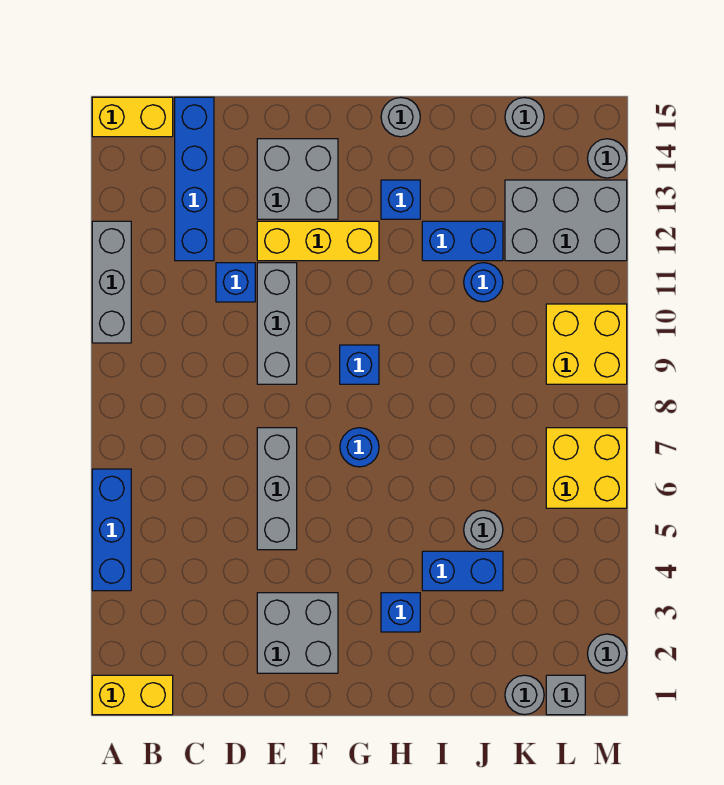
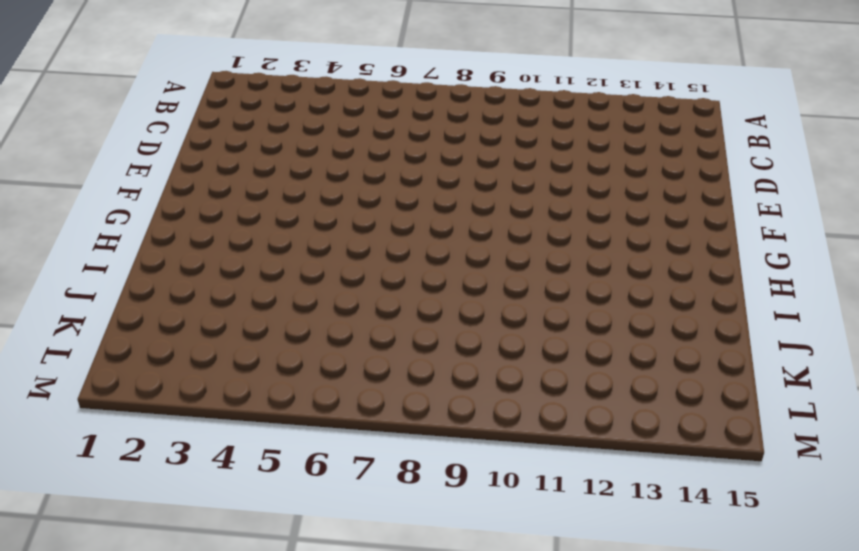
none -> yellow 1x2 brick [92,675,173,715]
none -> blue 1x3 brick [92,469,131,591]
none -> grey 1x3 brick [92,221,131,343]

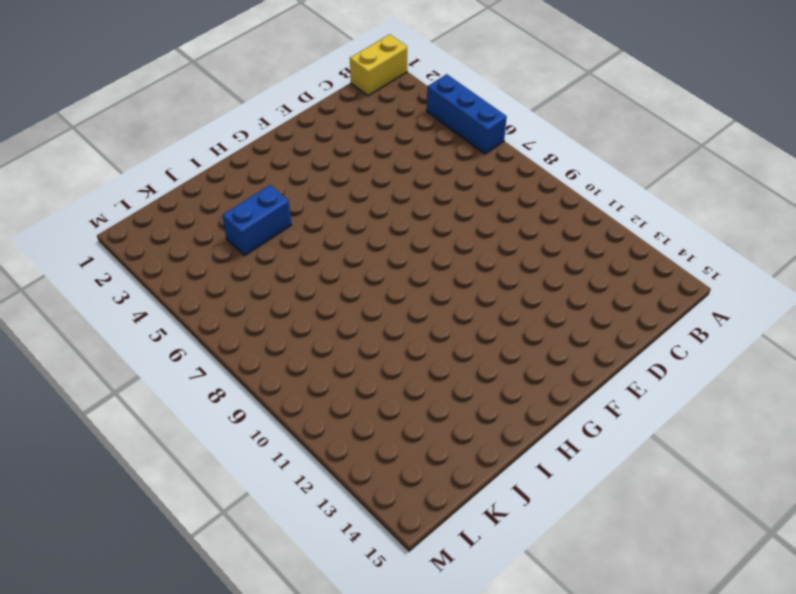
none -> grey 1x3 brick [92,221,131,343]
none -> yellow 1x2 brick [92,97,173,137]
none -> blue 1x4 brick [175,97,214,261]

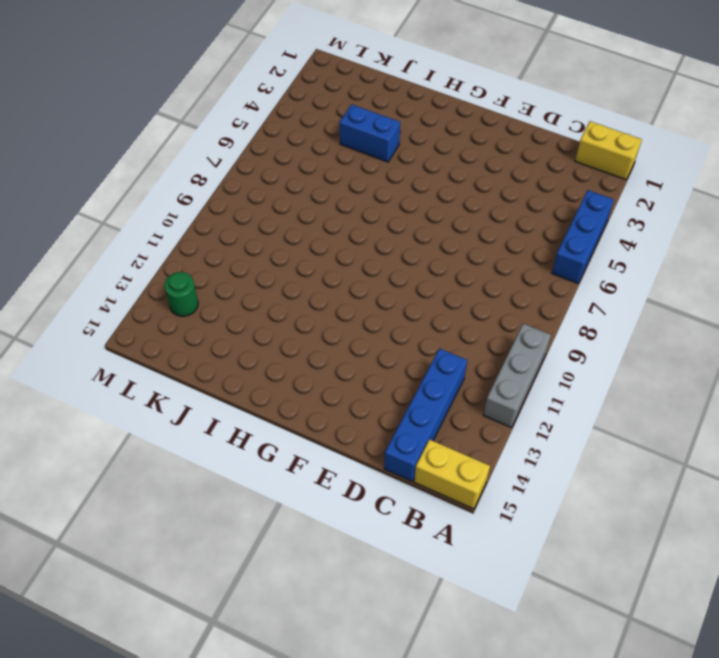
green 1x1 round brick [164,272,198,316] -> grey 2x3 brick [505,180,627,261]
none -> blue 1x1 brick [216,263,255,302]
none -> grey 2x2 brick [257,593,338,673]
none -> grey 1x3 brick [257,428,297,550]

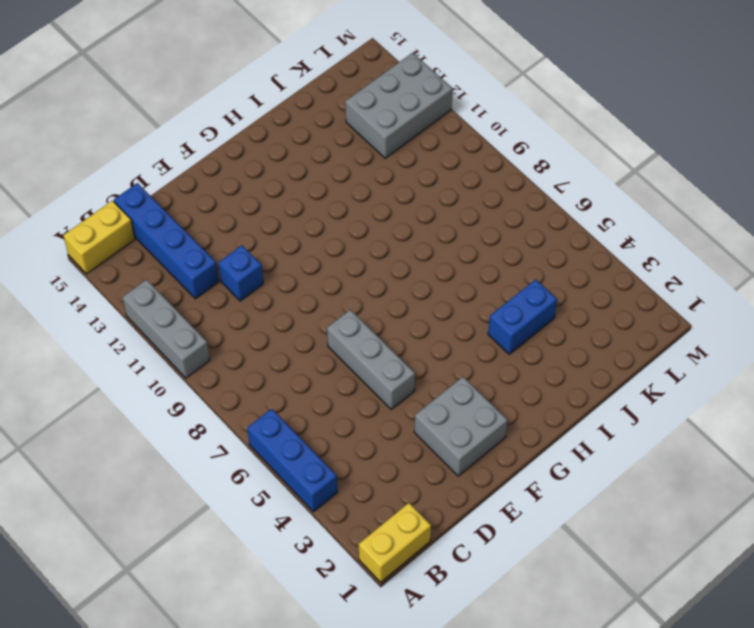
none -> grey 1x3 brick [257,263,297,384]
none -> yellow 1x3 brick [257,221,379,261]
none -> grey 2x2 brick [257,139,338,219]

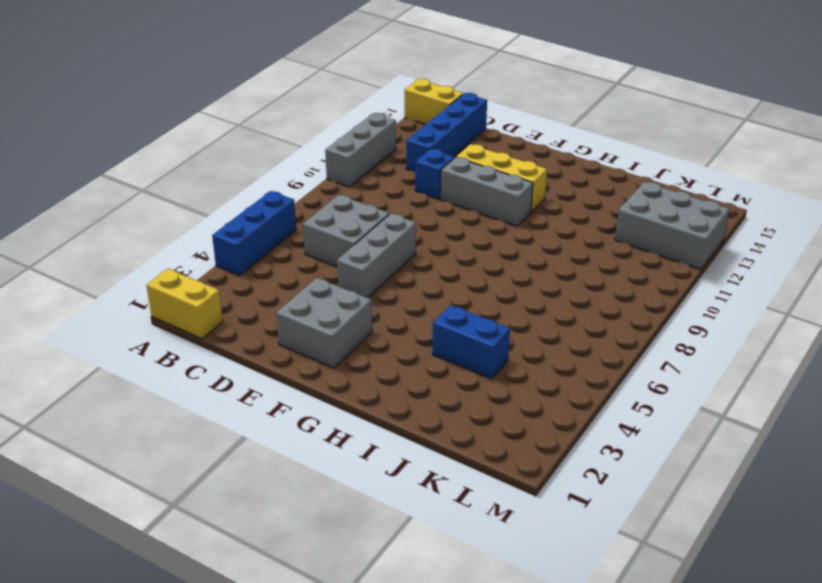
grey 2x2 brick [303,195,389,267] -> grey 2x2 brick moved to [257,139,338,219]
grey 1x3 brick [440,157,533,226] -> grey 1x3 brick turned to [257,263,297,384]
none -> blue 1x1 round brick [340,428,379,467]
none -> blue 1x1 brick [340,345,379,384]
none -> blue 1x1 brick [381,593,420,632]

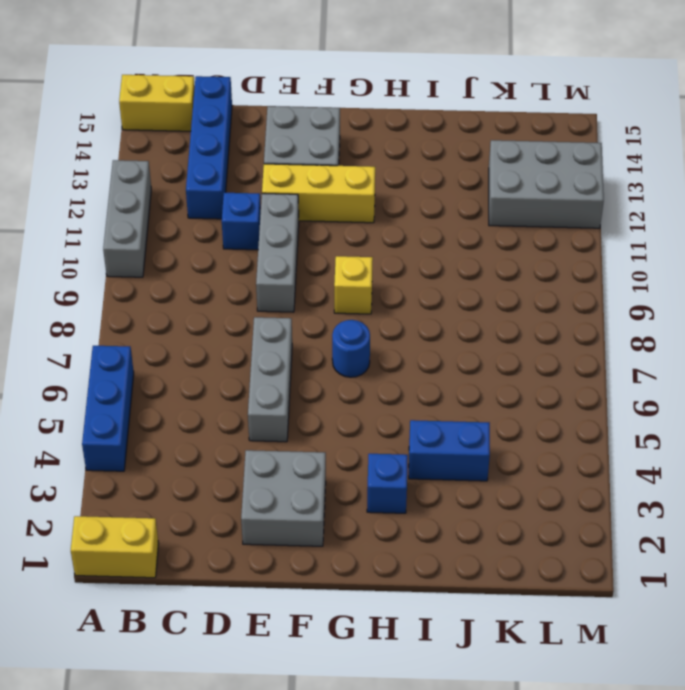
yellow 1x1 brick [334,256,373,314] -> blue 1x1 brick [340,345,379,384]
none -> blue 1x1 brick [381,180,420,219]
none -> grey 1x1 round brick [381,98,420,137]
none -> blue 1x2 brick [422,221,503,261]

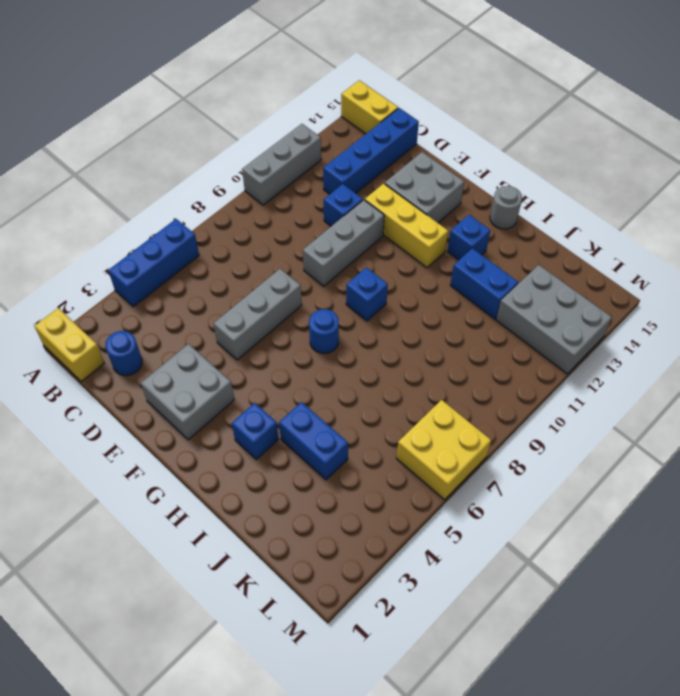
blue 1x1 round brick [105,331,142,376] -> blue 1x1 round brick moved to [464,263,503,302]
none -> grey 1x1 round brick [464,510,503,549]
none -> grey 1x1 round brick [505,675,544,715]
none -> grey 1x1 round brick [505,98,544,137]

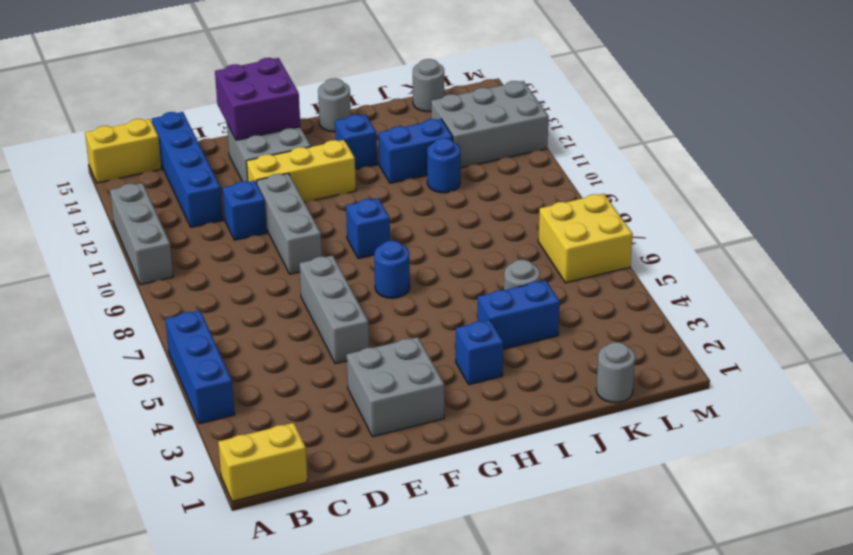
purple 2x2 brick [215,58,300,140] -> none
none -> grey 1x1 brick [546,675,585,715]
none -> yellow 2x2 brick [546,304,627,384]
none -> grey 1x1 round brick [587,634,627,673]

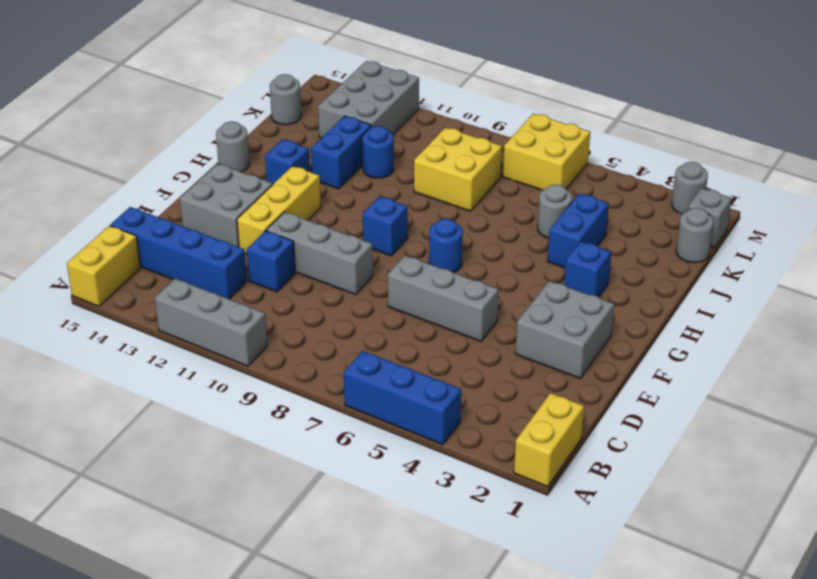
yellow 2x2 brick [414,128,502,211] -> yellow 2x2 brick moved to [546,304,627,384]
none -> grey 1x1 round brick [587,139,627,178]

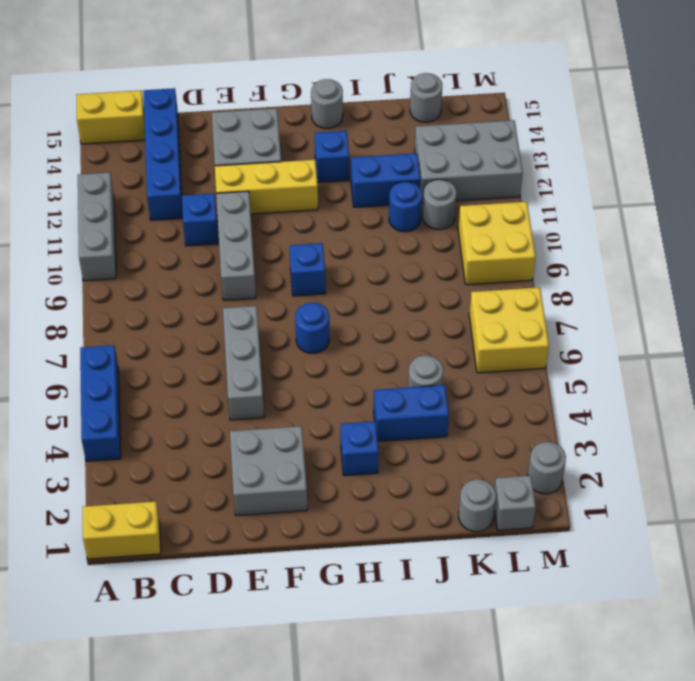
grey 1x1 round brick [423,179,456,230] -> grey 1x1 round brick moved to [587,139,627,178]

